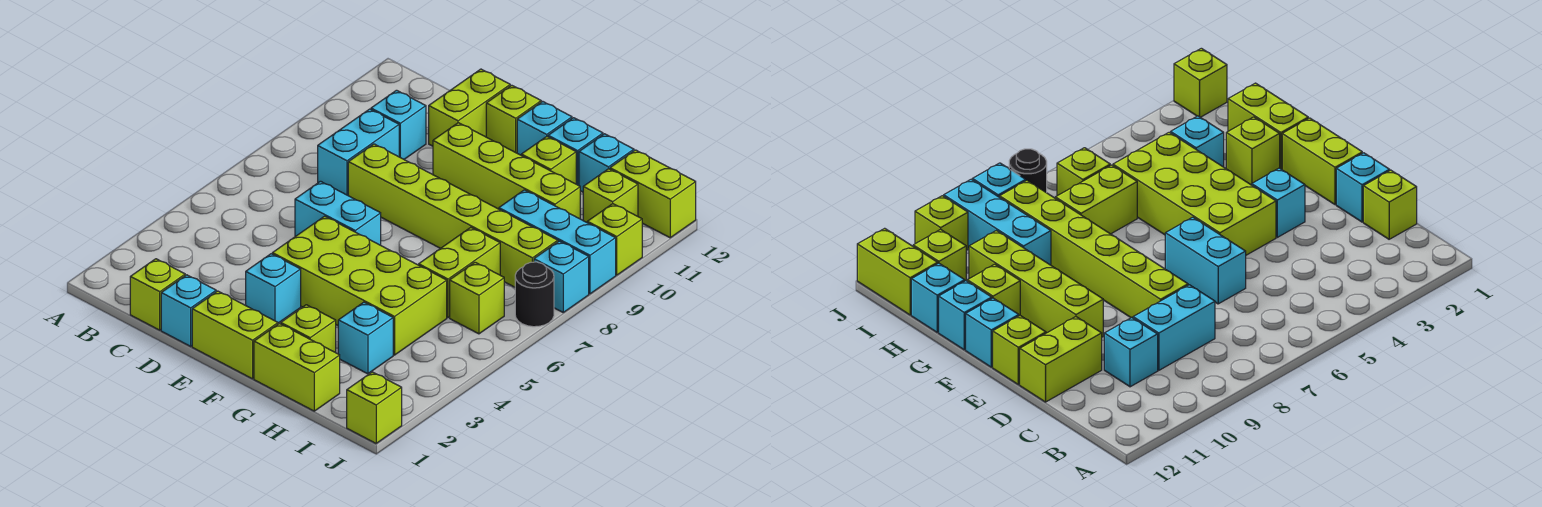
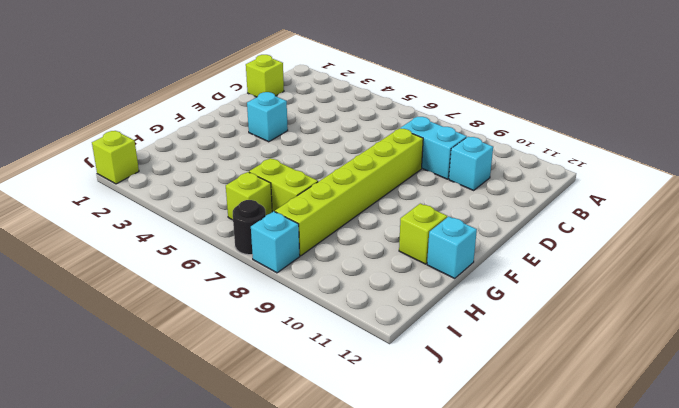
none -> cyan 1x1 brick [161,275,216,346]
none -> cyan 1x2 brick [295,181,381,245]
none -> lime 1x2 brick [429,69,510,146]

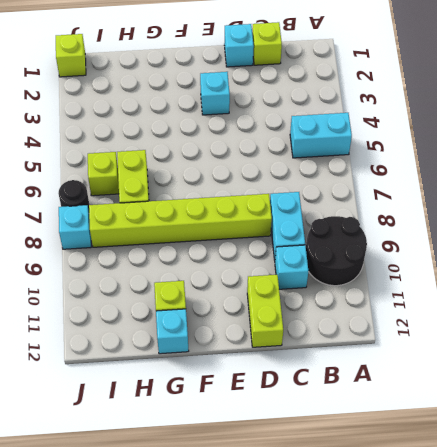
cyan 1x2 brick [290,113,352,158] -> cyan 1x2 brick moved to [295,181,381,245]
black 2x2 round brick [306,216,367,286] -> none
none -> lime 1x2 brick [192,291,278,379]
none -> lime 2x4 brick [272,216,447,355]
none -> lime 1x4 brick [433,123,580,219]

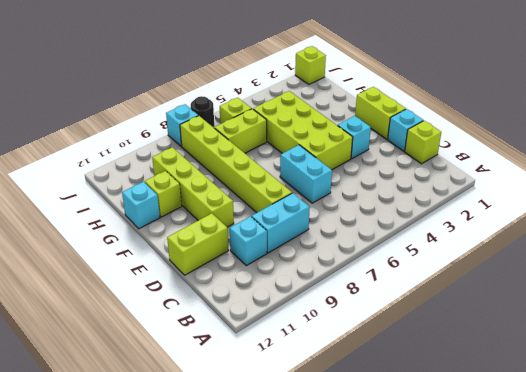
none -> lime 1x1 brick [486,85,541,153]
none -> cyan 1x1 brick [517,101,572,155]
none -> lime 1x2 brick [254,324,340,411]

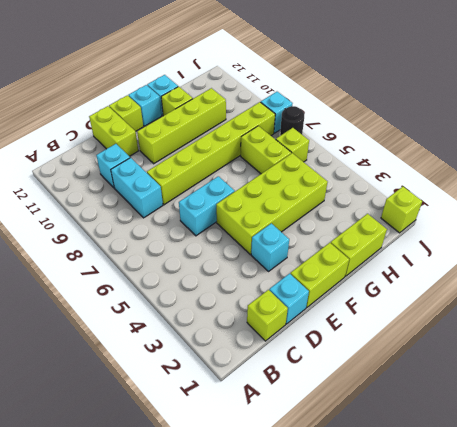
none -> lime 1x1 brick [281,305,336,353]
none -> cyan 1x1 brick [338,302,393,374]
none -> cyan 1x3 brick [499,190,616,294]

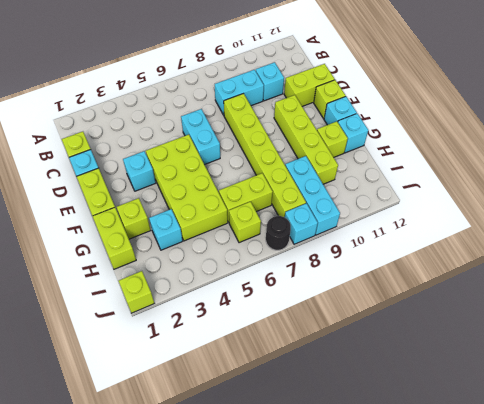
none -> cyan 1x1 brick [579,134,634,192]
none -> lime 1x1 brick [583,169,638,222]
none -> lime 1x2 brick [610,150,696,238]

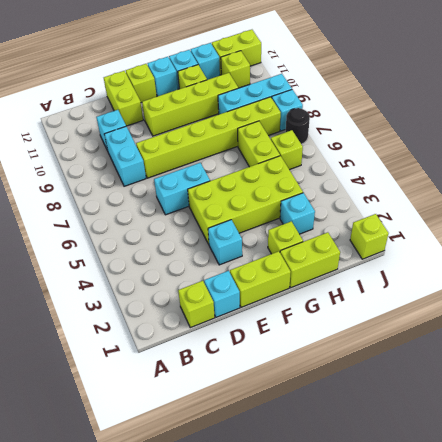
none -> lime 1x1 brick [587,204,642,275]

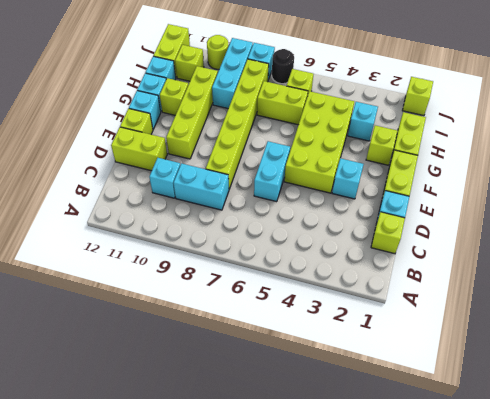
lime 1x1 round brick [207,35,229,69] -> lime 1x1 brick [587,204,642,275]

